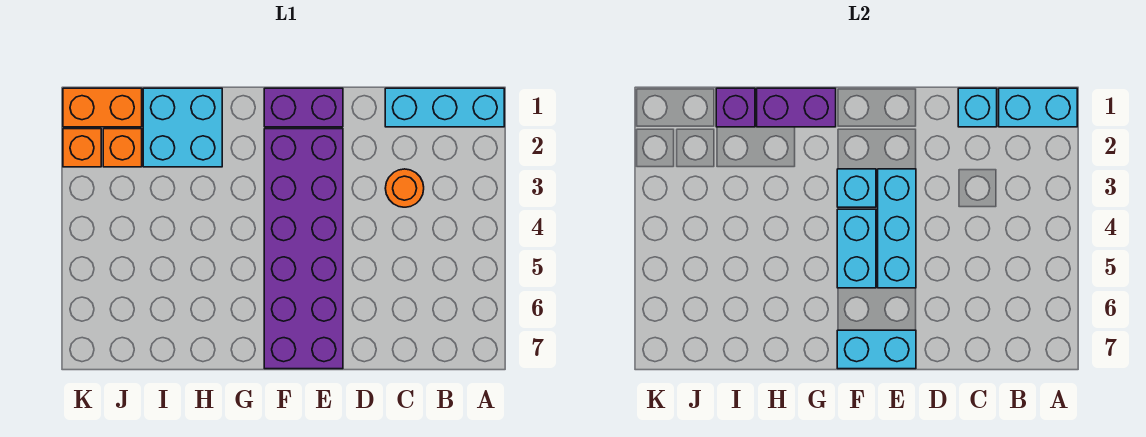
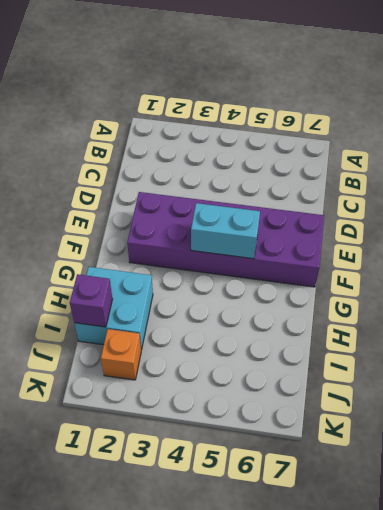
none -> cyan 1x3 brick [385,88,504,127]
none -> orange 1x1 round brick [385,169,424,207]
none -> purple 1x2 brick [264,88,343,127]

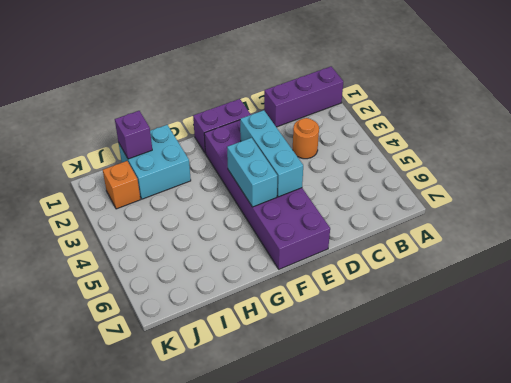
purple 1x3 brick [264,66,343,127] -> cyan 1x3 brick [385,88,504,127]
none -> orange 1x2 brick [63,88,142,127]
none -> orange 1x1 brick [63,129,101,167]
none -> cyan 1x2 brick [999,88,1077,127]

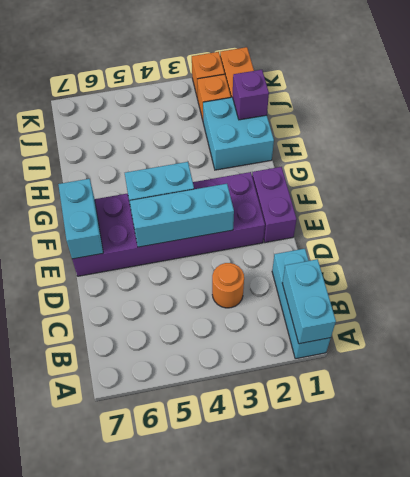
none -> cyan 1x1 brick [958,88,997,127]
none -> cyan 1x1 brick [837,169,876,207]
none -> purple 1x2 brick [757,88,836,127]

